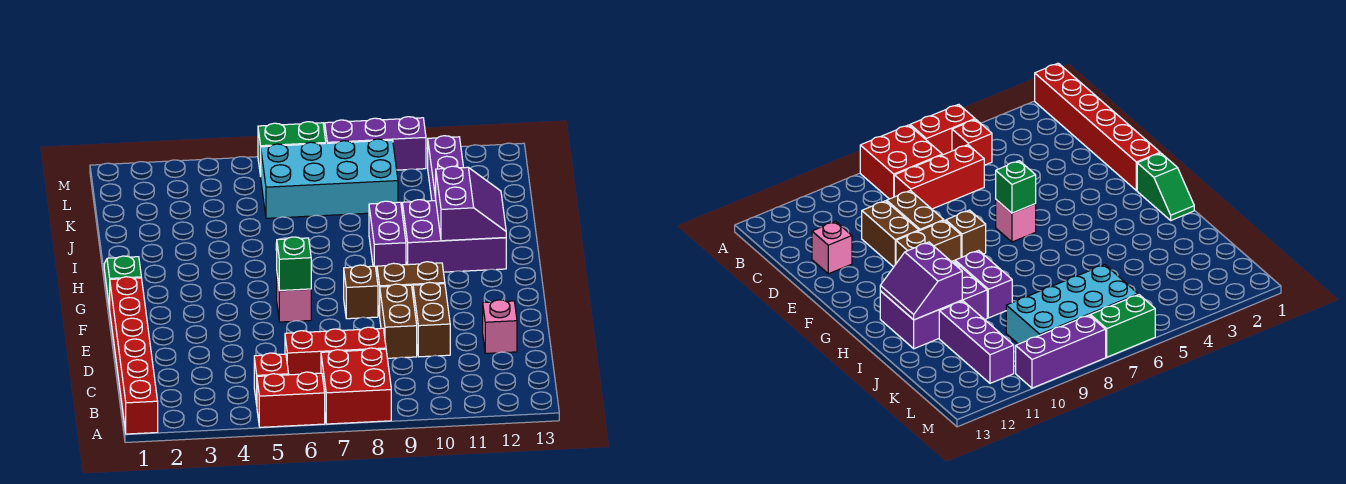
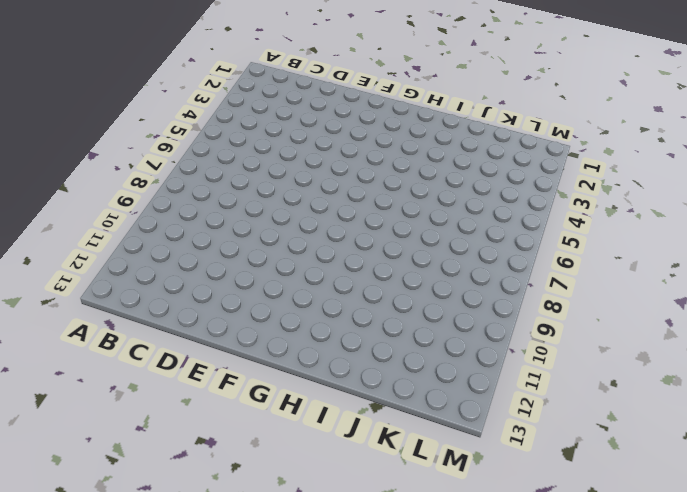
none -> red 1x6 brick [110,277,158,434]
none -> red 1x2 brick [257,372,325,427]
none -> red 2x2 brick [321,348,391,424]

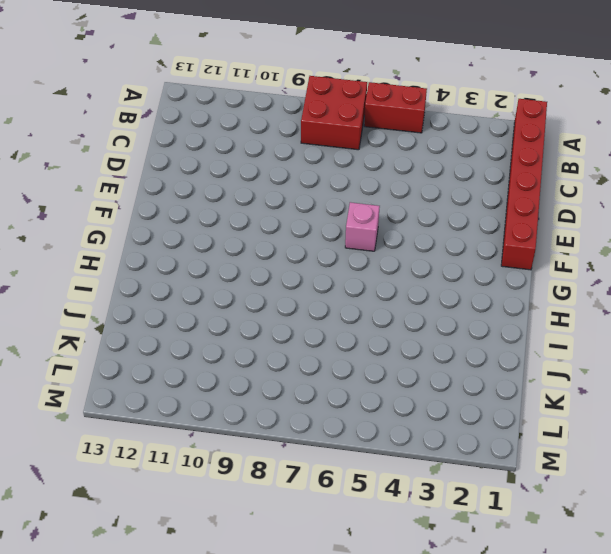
none -> red 1x1 brick [254,353,289,404]
none -> red 1x3 brick [285,327,386,375]
none -> brown 1x2 brick [380,284,417,358]

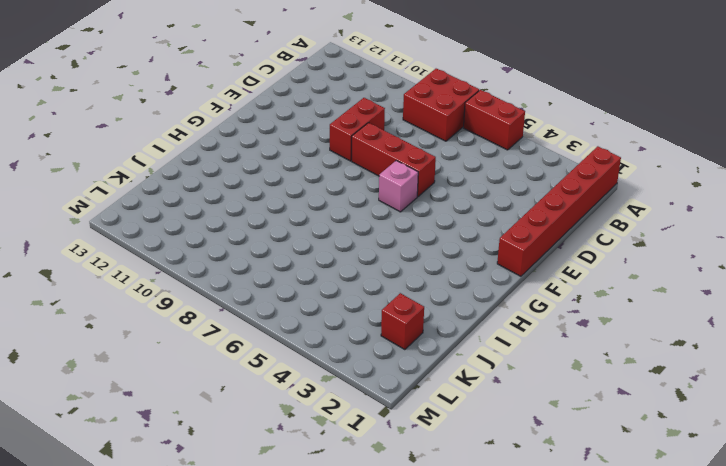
red 1x2 brick [330,98,385,161] -> brown 1x2 brick [380,284,417,358]
red 1x3 brick [352,123,436,197] -> red 1x3 brick moved to [285,327,386,375]
red 1x1 brick [381,293,424,350] -> red 1x1 brick moved to [254,353,289,404]
none -> brown 1x2 brick [413,282,450,357]
none -> pink 1x1 brick [483,300,517,353]
none -> brown 1x1 brick [344,265,378,319]

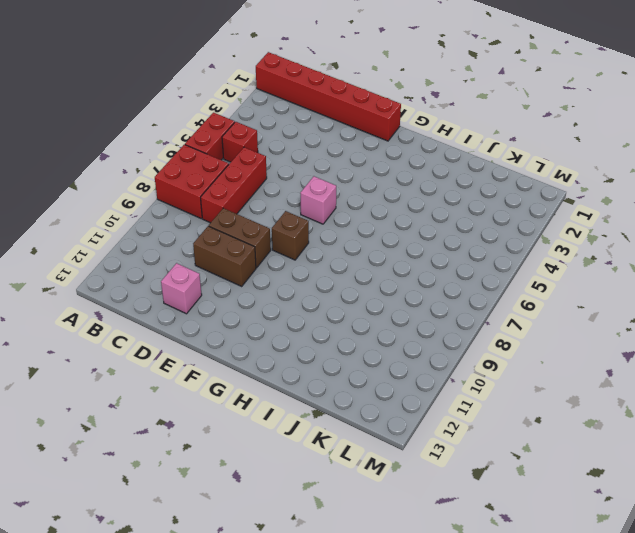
none -> brown 1x2 brick [377,262,445,316]
none -> green 1x2 slope [104,256,141,308]
none -> purple 1x2 brick [369,201,406,274]

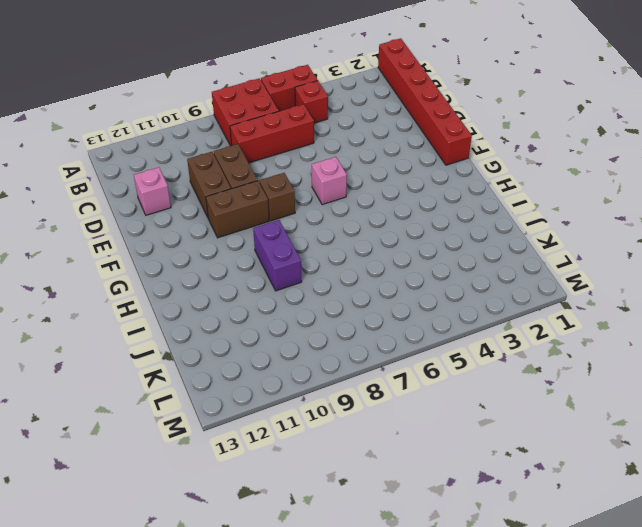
none -> green 1x2 slope [104,256,141,308]
none -> purple 2x3 brick [402,200,506,272]
none -> purple 1x3 brick [428,136,464,201]

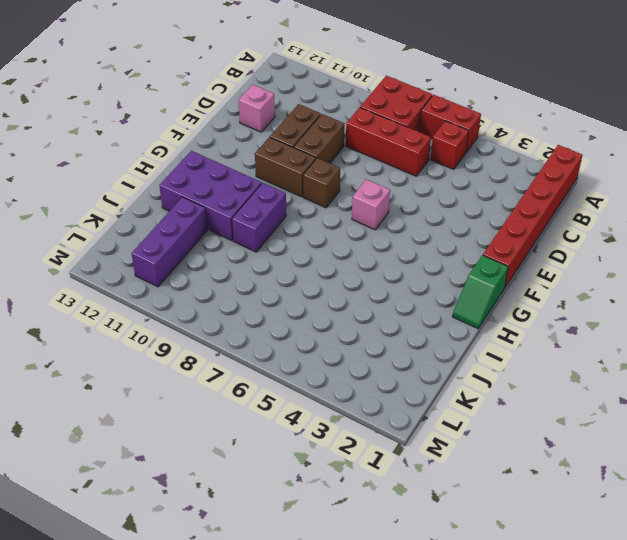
none -> cyan 2x4 brick [261,139,398,218]
none -> green 1x2 brick [258,122,326,176]
none -> purple 1x3 brick [325,117,426,170]

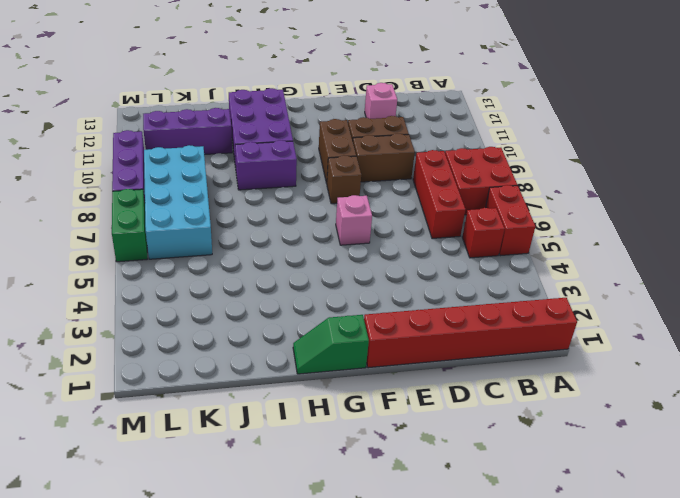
none -> green 1x1 brick [277,237,311,291]
none -> purple 2x2 slope [436,166,506,241]

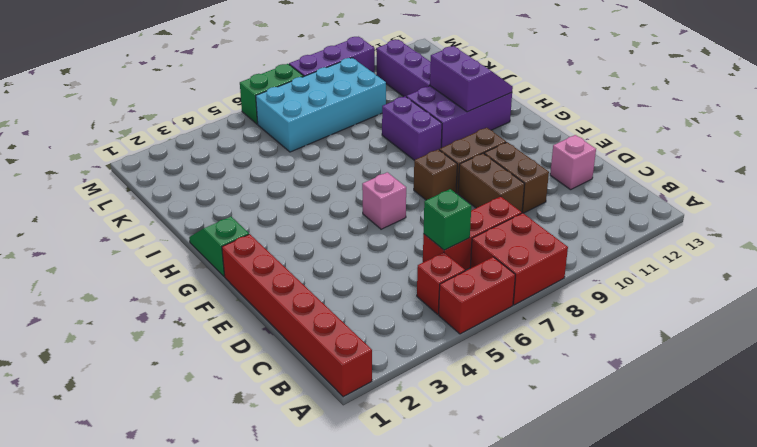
green 1x1 brick [424,189,471,250] -> green 1x1 brick moved to [277,237,311,291]

